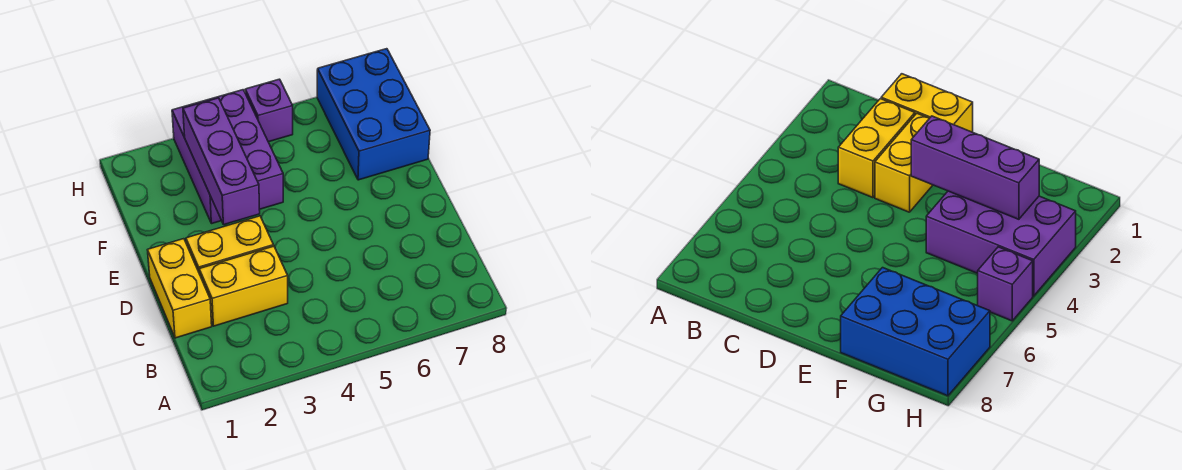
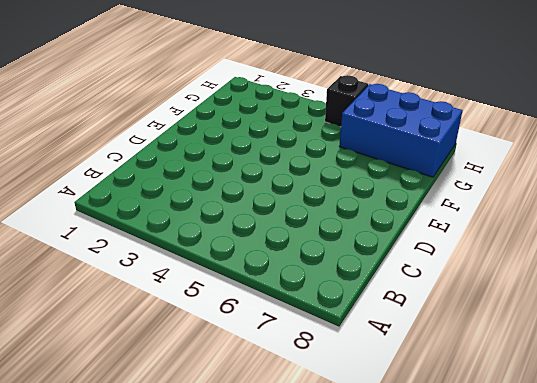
blue 2x3 brick [339,84,463,177] -> blue 2x3 brick turned to [317,49,430,180]
black 1x1 brick [325,75,368,127] -> purple 1x1 brick [245,79,293,142]
none -> yellow 1x2 brick [148,239,212,338]
none -> yellow 1x2 brick [199,246,288,326]

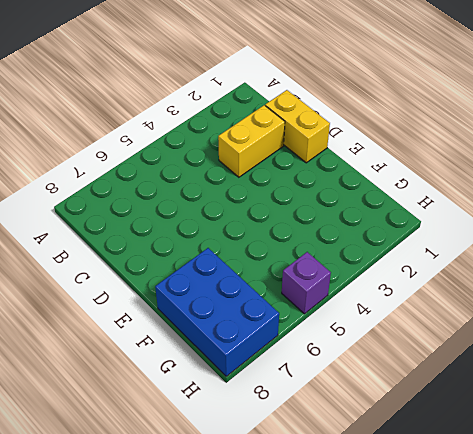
none -> yellow 1x2 brick [186,216,274,272]
none -> purple 2x3 brick [172,90,283,223]

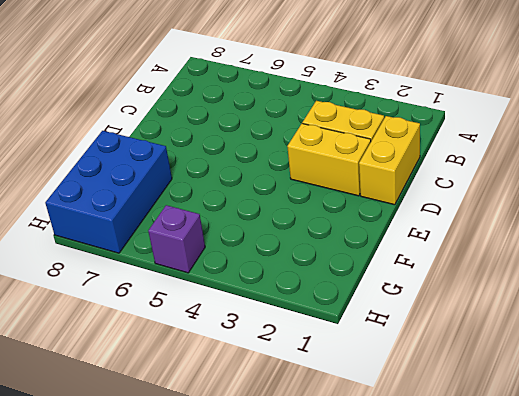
none -> purple 2x3 brick [172,90,283,223]
none -> purple 1x3 brick [183,98,260,225]

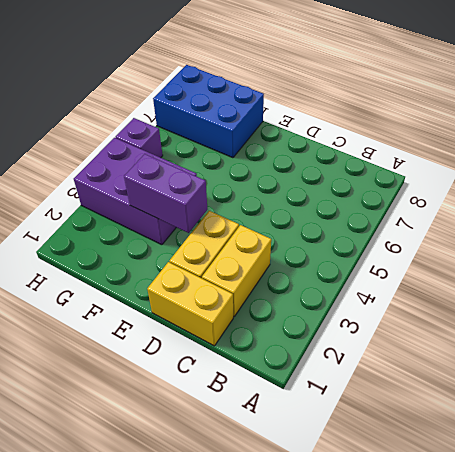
purple 1x2 brick [124,154,207,233] -> purple 1x3 brick [183,98,260,225]

